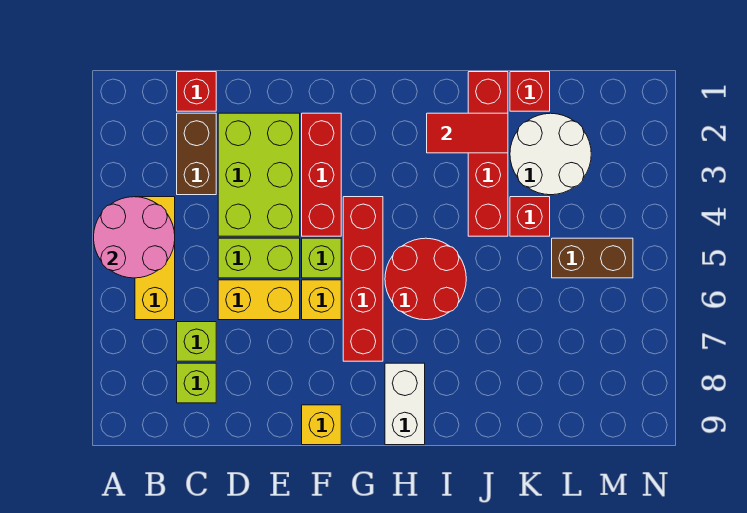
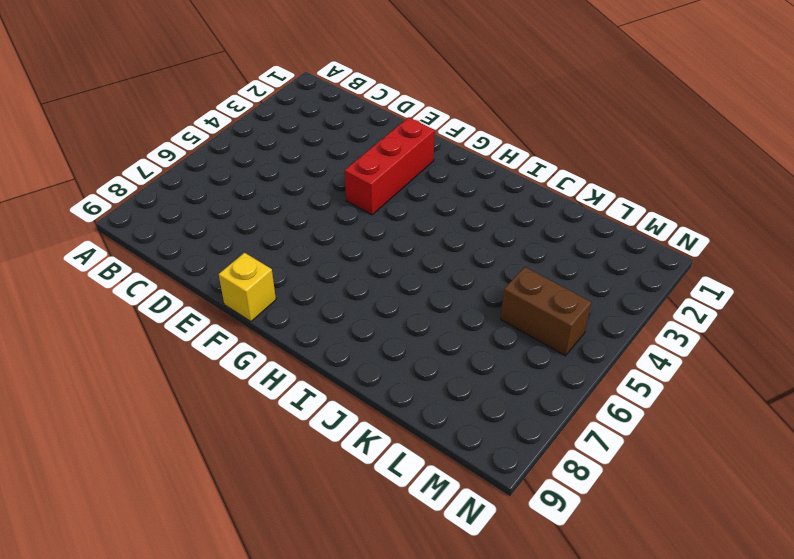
none -> yellow 1x3 brick [135,197,175,320]
none -> red 1x1 brick [177,72,216,111]
none -> brown 1x2 brick [177,113,216,195]

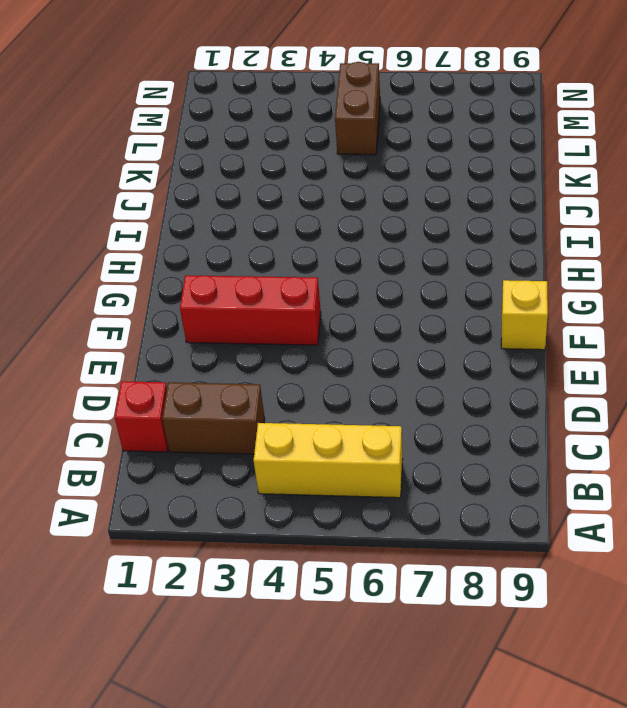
none -> lime 1x1 brick [177,322,216,361]
none -> lime 1x1 brick [177,363,216,403]
none -> lime 2x3 brick [218,113,300,236]

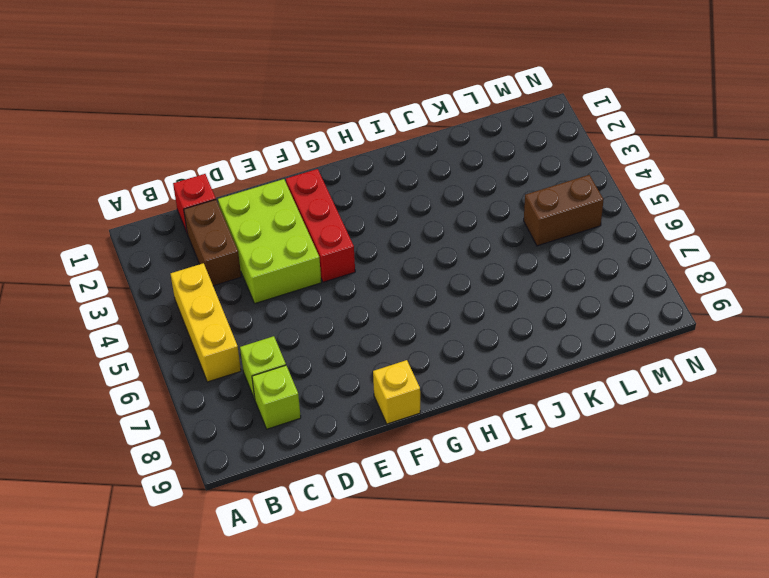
none -> lime 1x2 brick [218,238,300,278]
none -> yellow 1x2 brick [218,280,300,320]
none -> lime 1x1 brick [302,238,341,278]

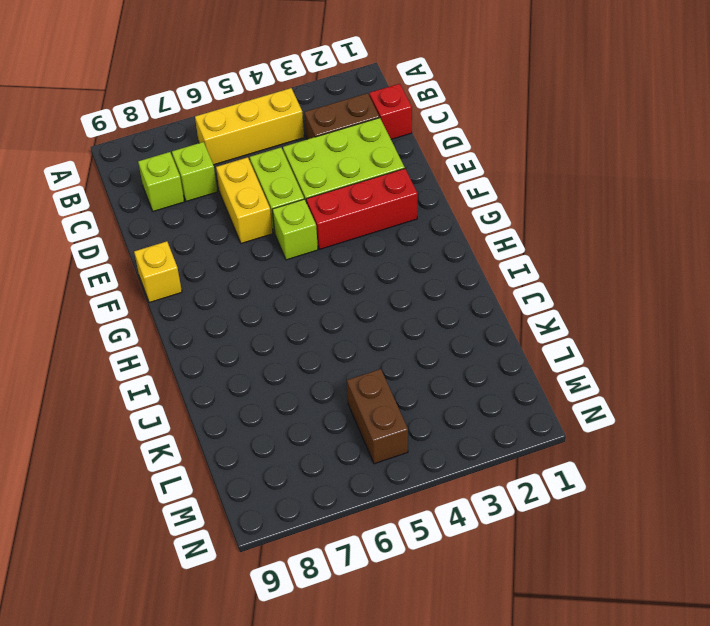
none -> yellow 1x1 brick [302,280,341,320]
none -> red 1x4 brick [343,197,383,361]
none -> red 2x2 round brick [385,238,466,320]

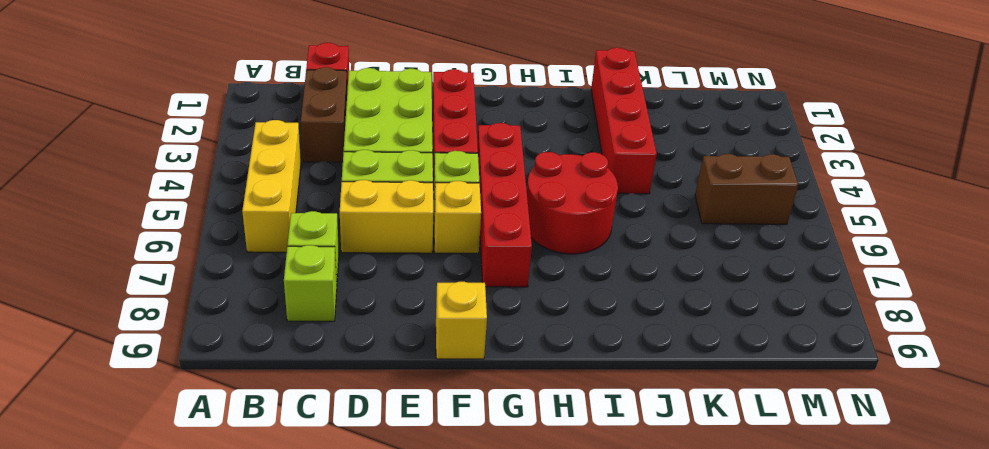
none -> white 1x2 brick [385,363,425,445]
none -> red 1x1 brick [510,72,550,111]
none -> white 2x2 round brick [510,113,591,195]

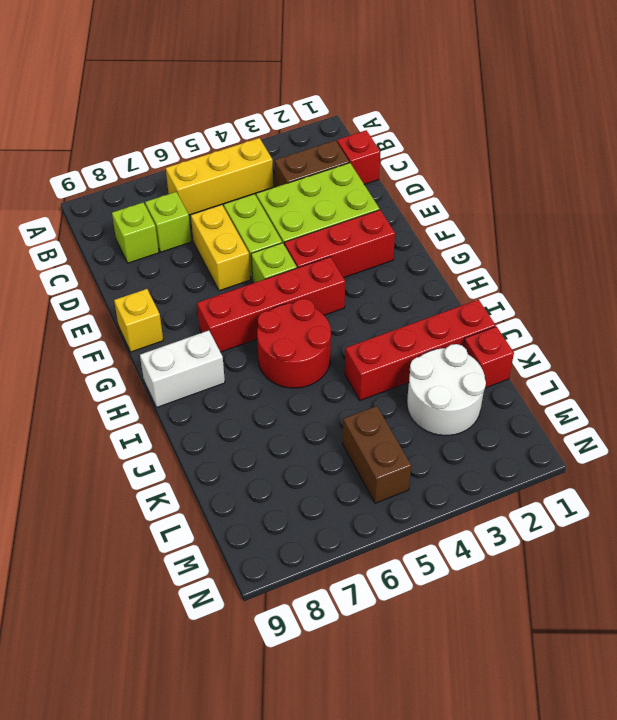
none -> yellow 1x1 brick [302,280,341,320]
none -> red 1x1 brick [510,197,550,236]
none -> pink 2x2 round brick [94,197,175,278]

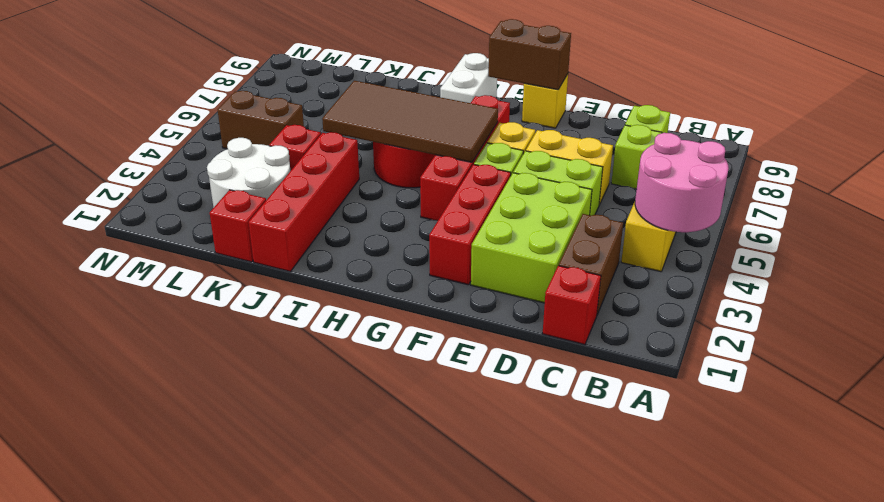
brown 1x2 brick [488,19,571,90] -> none
brown 2x4 tile [322,81,498,162] -> none
none -> red 1x2 tile [427,113,508,153]

